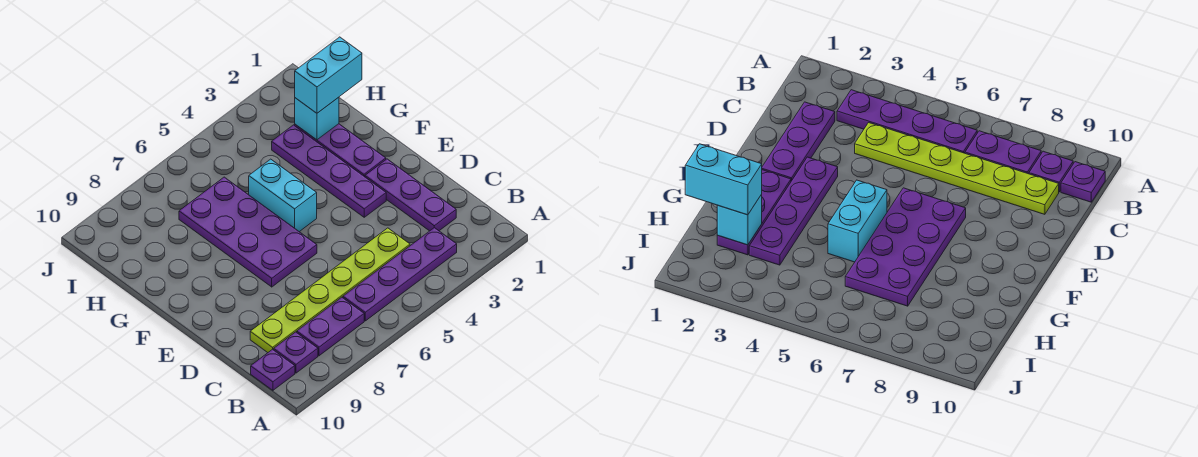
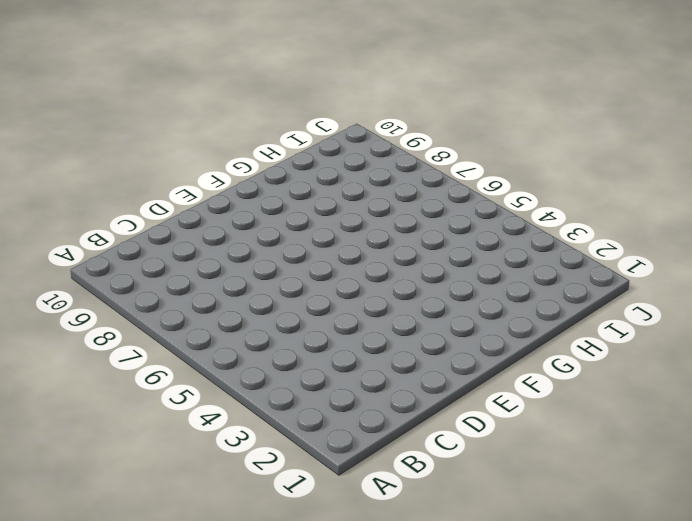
none -> purple 1x4 plate [343,228,457,321]
none -> purple 1x2 plate [297,297,364,356]
none -> purple 1x1 plate [274,332,318,373]

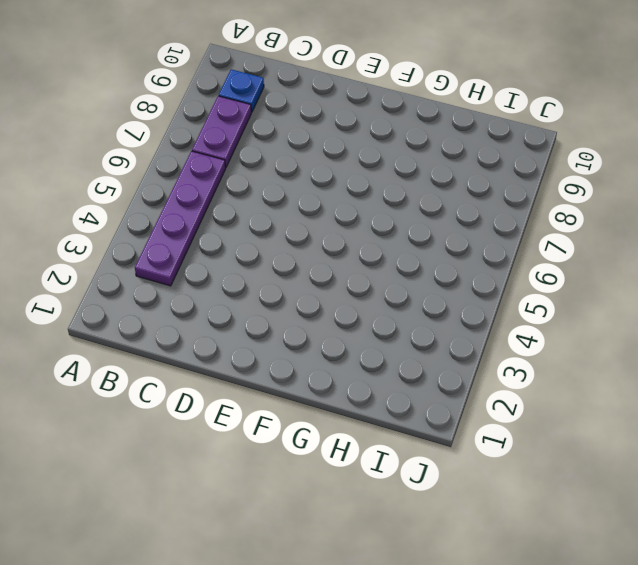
blue 1x1 plate [219,69,264,112] -> purple 1x1 plate [274,332,318,373]
none -> purple 1x1 plate [251,349,295,390]
none -> purple 1x3 plate [365,159,456,231]
none -> lime 1x6 plate [250,228,410,353]

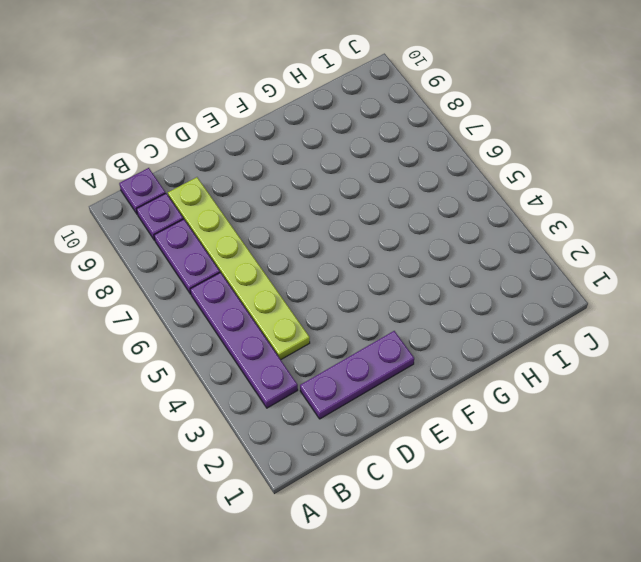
none -> purple 1x4 plate [272,125,386,217]
none -> purple 2x4 plate [179,177,317,287]
none -> purple 1x3 plate [295,124,386,177]

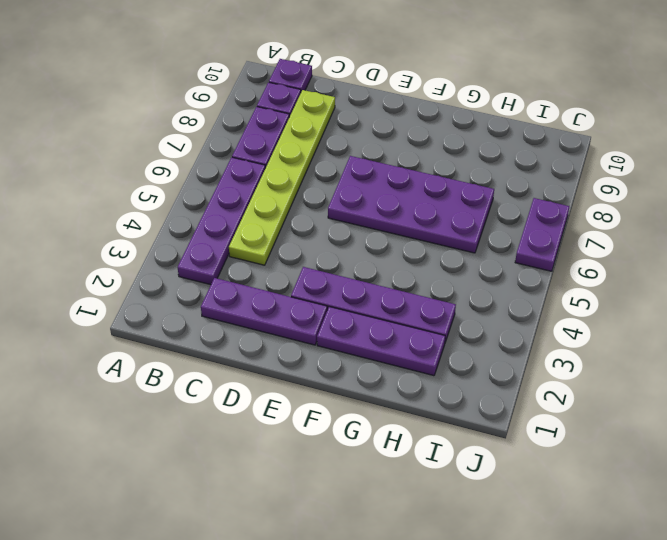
purple 1x2 plate [515,198,569,271] -> none
none -> cyan 1x2 brick [249,159,317,232]
none -> cyan 1x1 brick [295,97,339,140]
none -> cyan 1x2 brick [295,37,362,113]

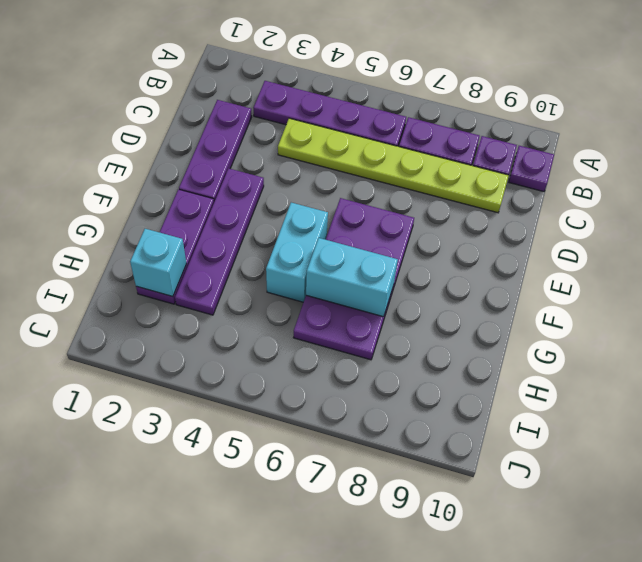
cyan 1x2 brick [306,238,398,317] -> cyan 1x2 brick moved to [295,37,362,113]

